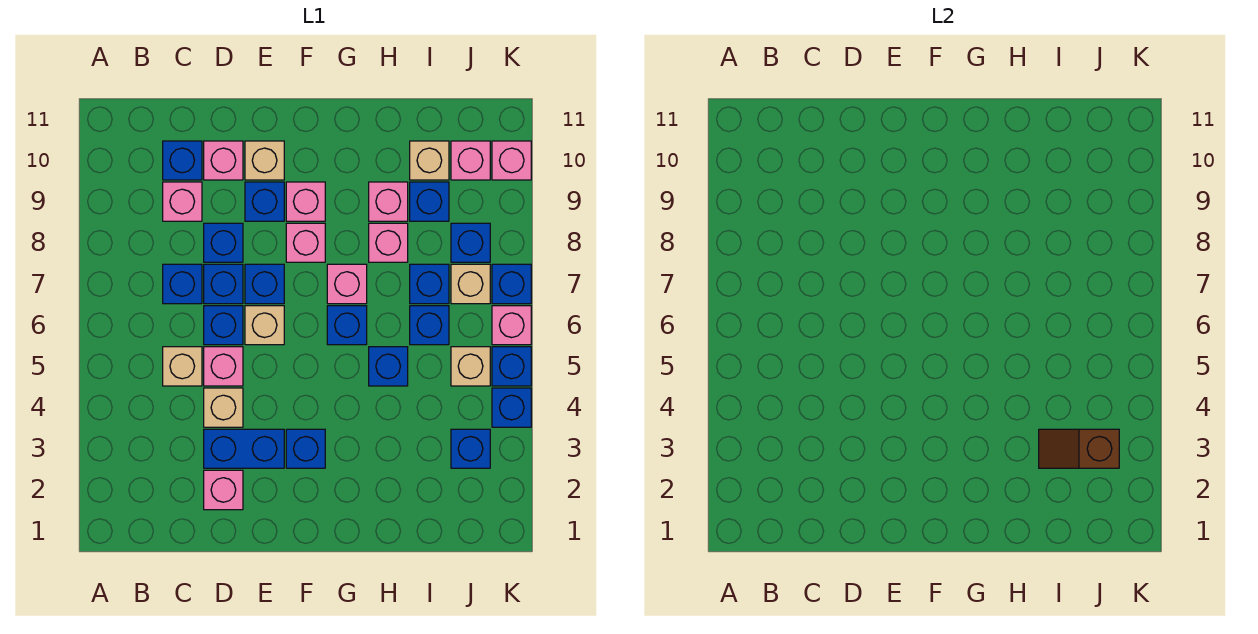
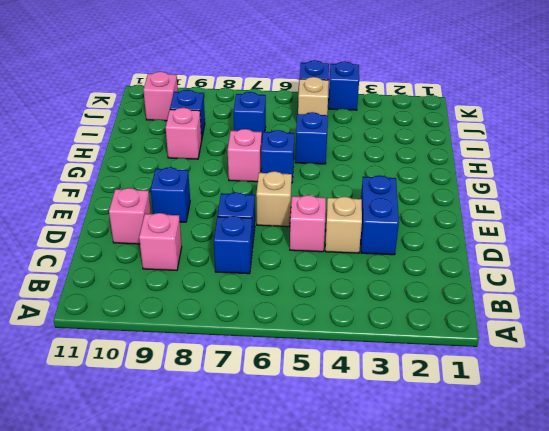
none -> tan 1x1 brick [163,347,202,386]
none -> blue 1x1 brick [163,141,202,180]
none -> pink 1x1 brick [204,470,243,510]
none -> blue 1x1 brick [204,306,243,345]

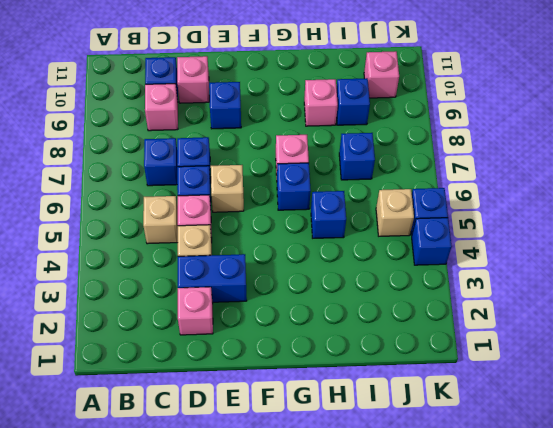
none -> blue 1x1 brick [204,223,243,262]
none -> blue 1x1 brick [245,264,284,304]
none -> tan 1x1 brick [245,141,284,180]
none -> blue 1x1 brick [286,429,325,468]

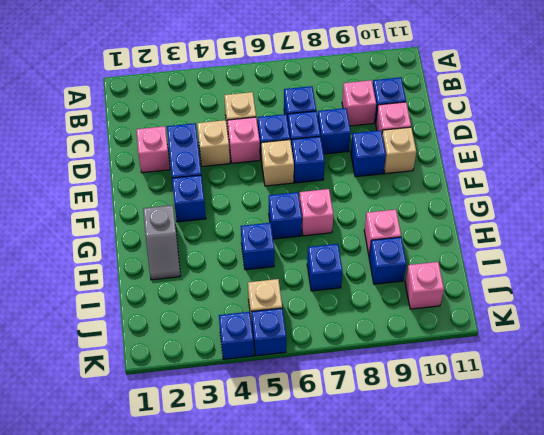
grey 1x2 slope [143,205,180,280] -> none
none -> pink 1x1 brick [286,223,325,262]
none -> pink 1x1 brick [286,182,325,221]
none -> pink 1x1 brick [369,223,408,262]
none -> blue 1x1 brick [410,306,449,345]

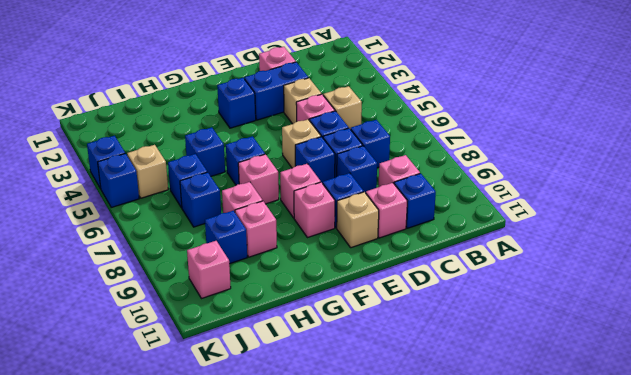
none -> tan 1x1 brick [410,141,449,180]
none -> blue 1x1 brick [451,429,490,468]
none -> tan 1x1 brick [451,264,490,304]
none -> blue 1x1 brick [451,223,490,262]

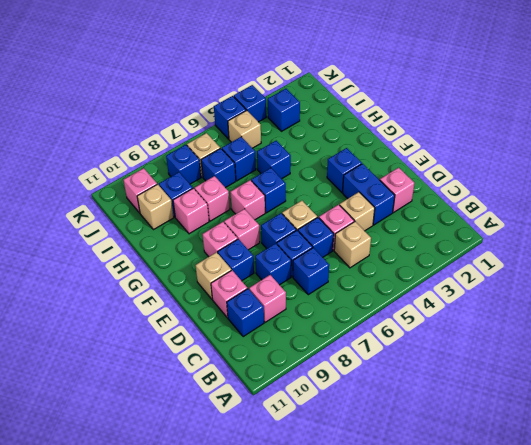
none -> pink 1x1 brick [492,306,531,345]
none -> blue 1x1 brick [492,264,531,304]
none -> pink 1x1 brick [492,141,531,180]
none -> brown 1x2 slope [1039,429,1119,468]

